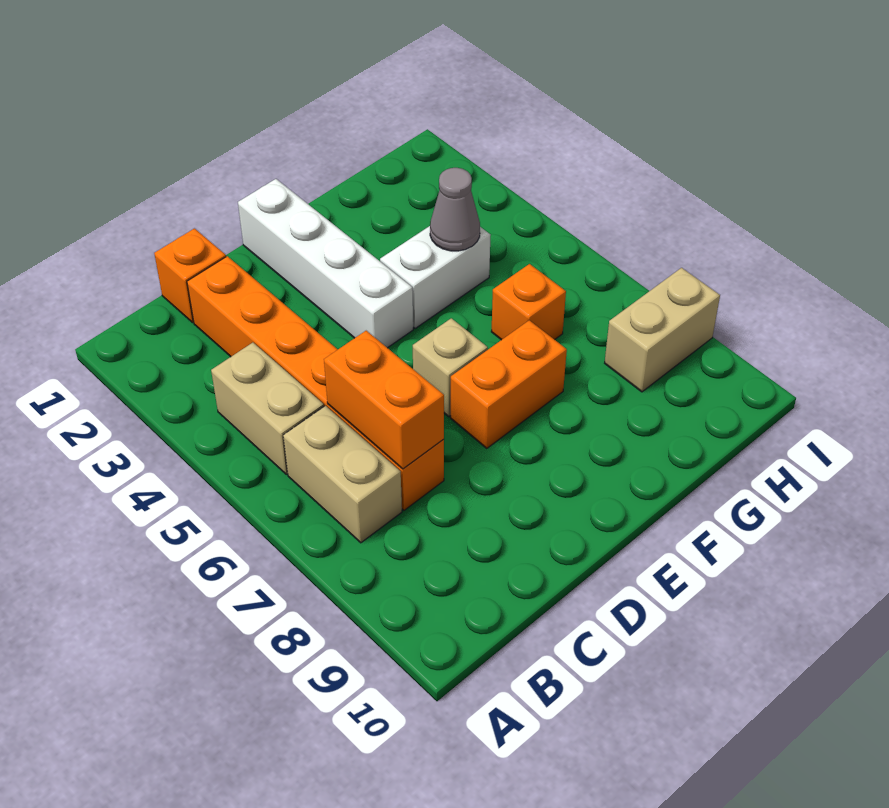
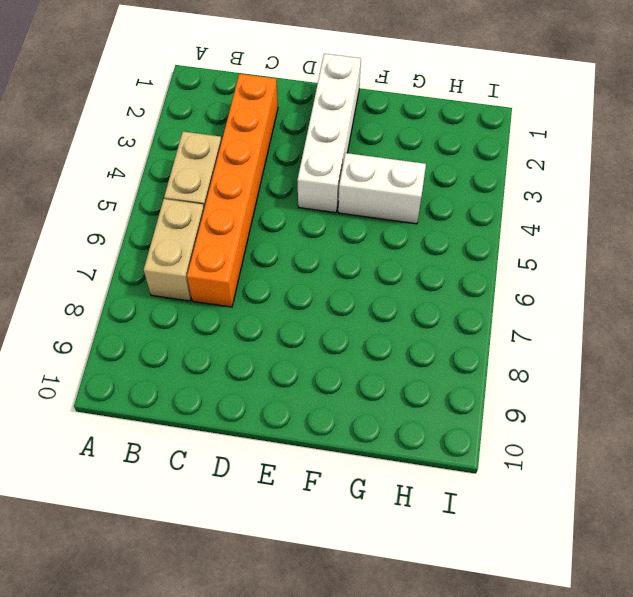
none -> orange 1x1 brick [154,229,226,323]
none -> tan 1x1 brick [413,318,488,416]
none -> orange 1x2 brick [450,320,567,448]

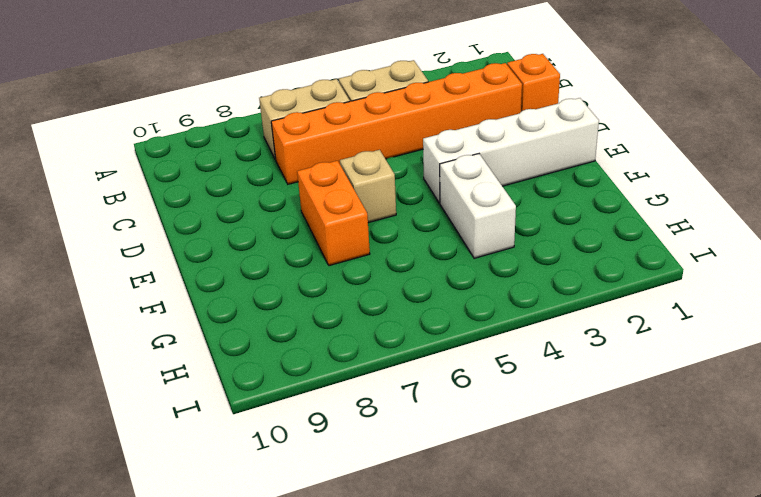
none -> orange 1x1 brick [491,264,566,340]
none -> tan 1x2 brick [605,268,720,392]
none -> orange 1x2 brick [324,331,444,469]

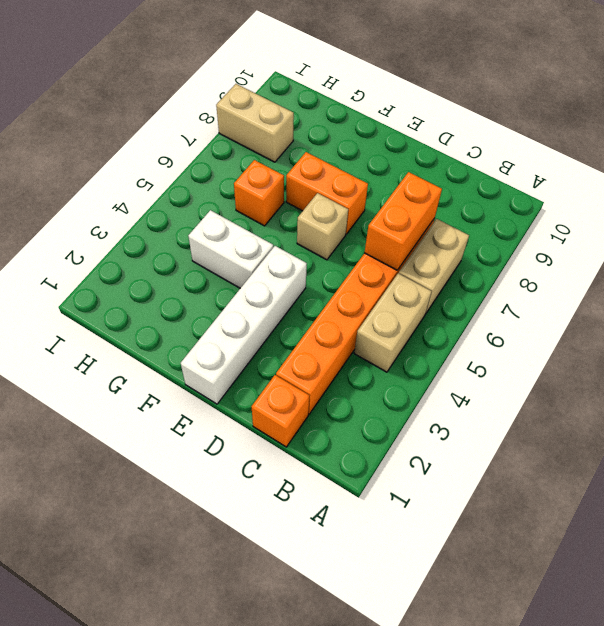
none -> grey 1x1 cone [430,168,480,251]

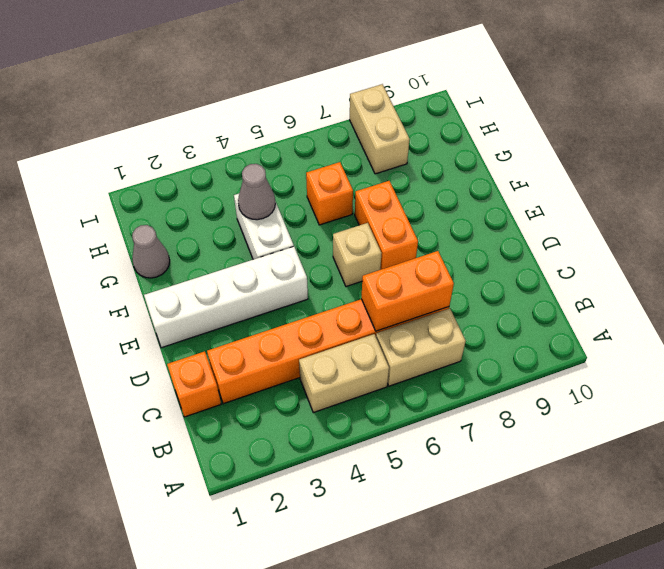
grey 1x1 cone [132,225,170,278] -> none

